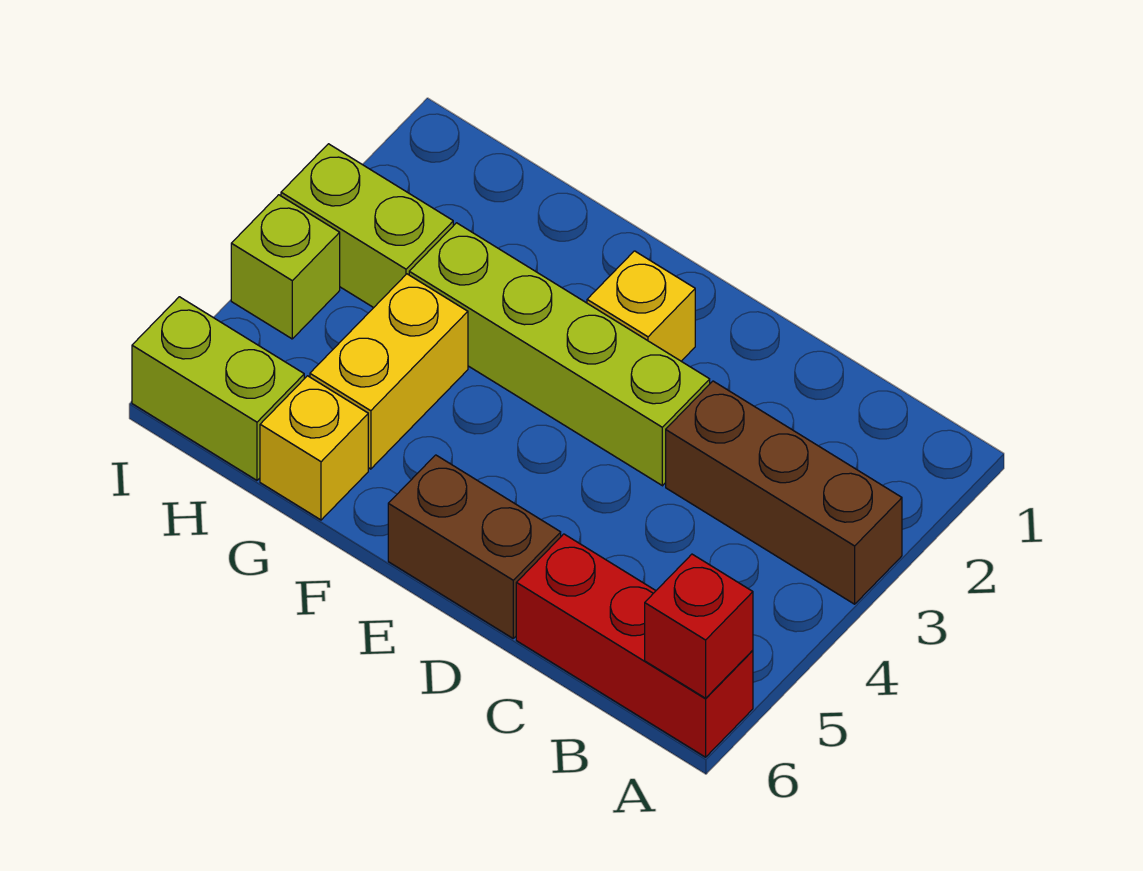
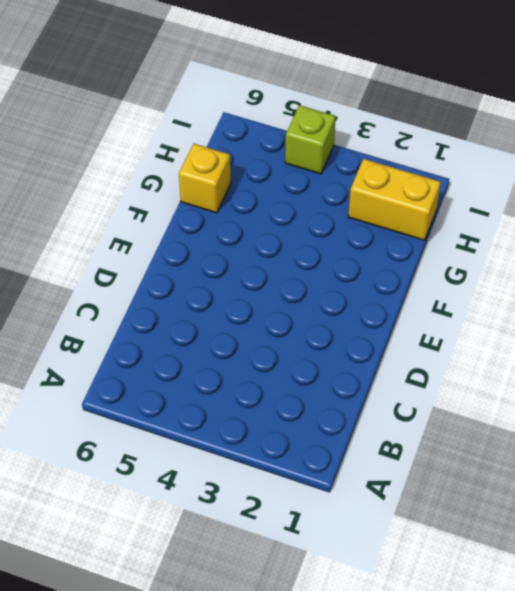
yellow 1x2 brick [348,159,441,240] -> yellow 1x2 brick moved to [310,274,468,469]
none -> brown 1x3 brick [666,381,902,604]
none -> red 1x3 brick [516,534,753,757]

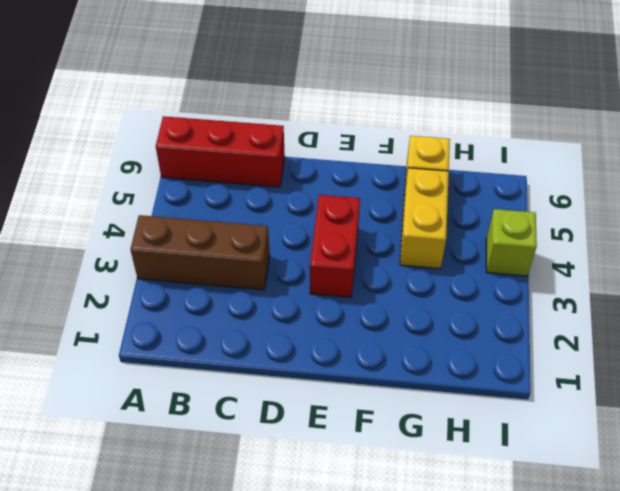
red 1x2 brick [310,195,360,297] -> lime 1x4 brick [409,223,710,486]
none -> brown 1x2 brick [388,455,561,638]
none -> yellow 1x1 brick [587,251,695,361]

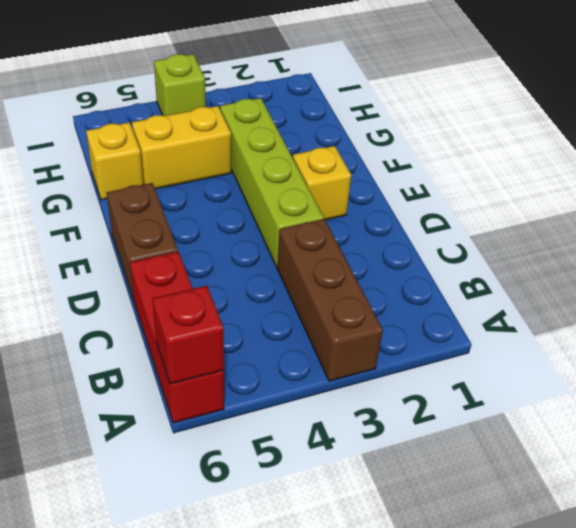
none -> lime 1x2 brick [281,144,453,308]
none -> lime 1x2 brick [132,297,304,480]

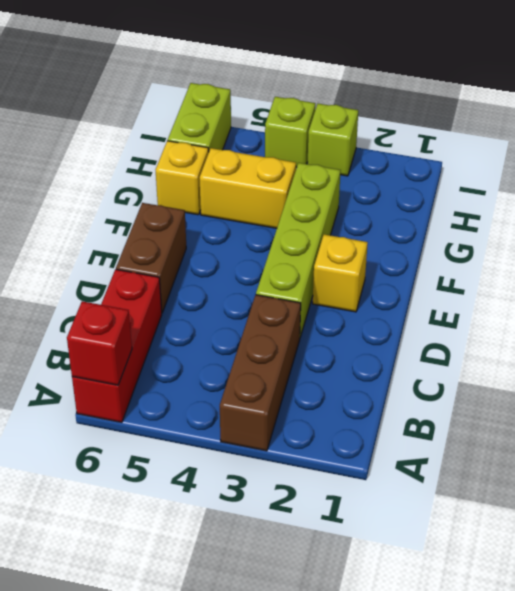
lime 1x1 brick [308,104,358,176] -> lime 1x2 brick [281,144,453,308]

